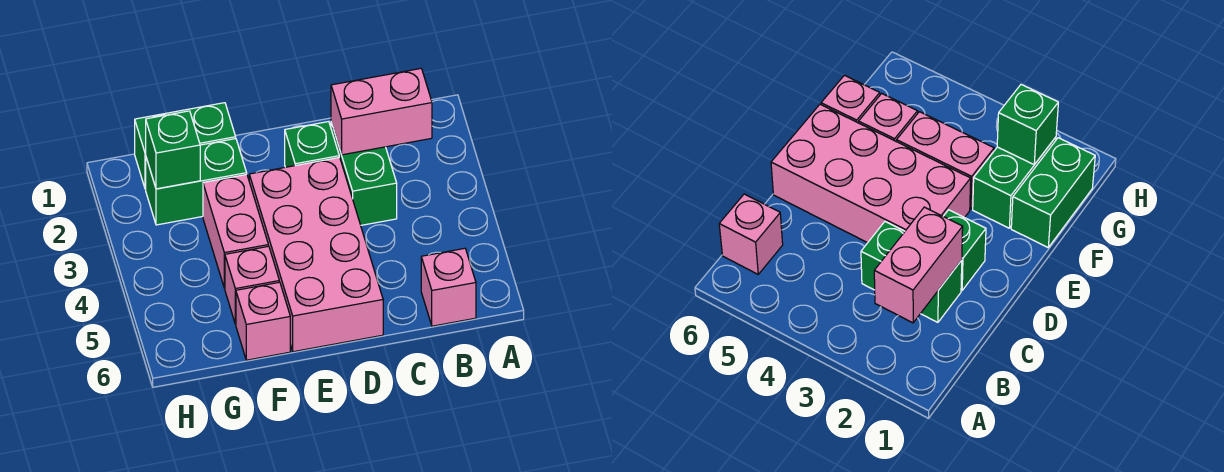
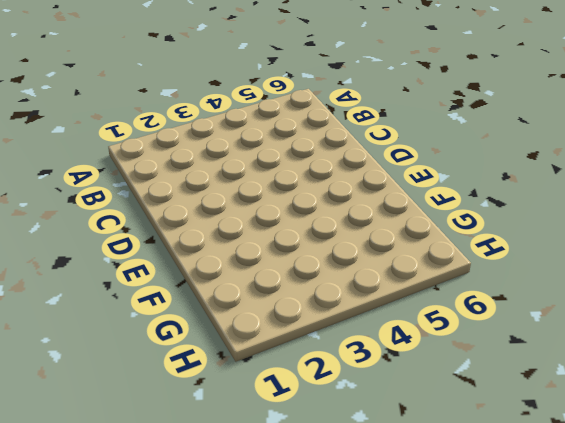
none -> pink 1x1 brick [421,248,476,326]
none -> green 1x2 brick [331,122,397,225]

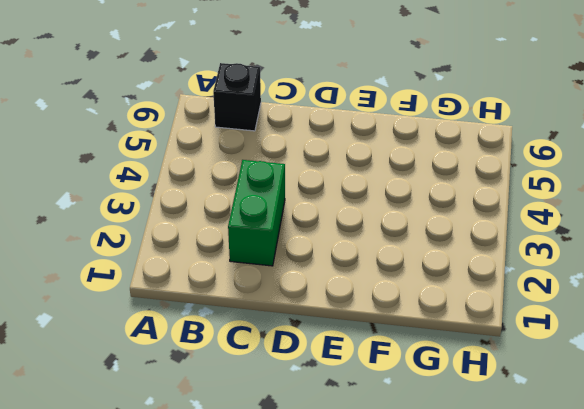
black 1x1 brick [213,63,261,131] -> pink 1x1 brick [421,248,476,326]
none -> green 1x1 brick [285,122,339,167]
none -> pink 2x4 brick [249,157,383,352]

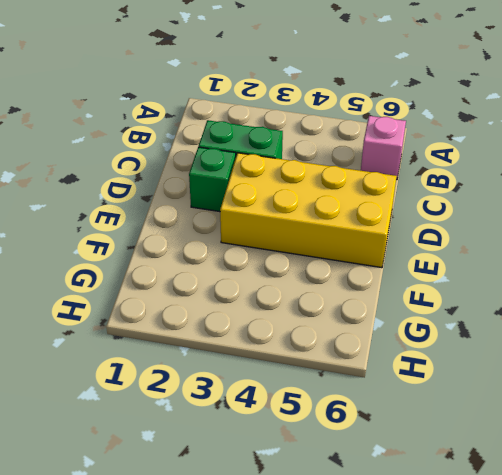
yellow 2x4 brick [220,153,397,268] -> pink 2x4 brick [249,157,383,352]
none -> green 1x2 brick [135,103,236,189]
none -> green 1x2 brick [146,139,247,225]

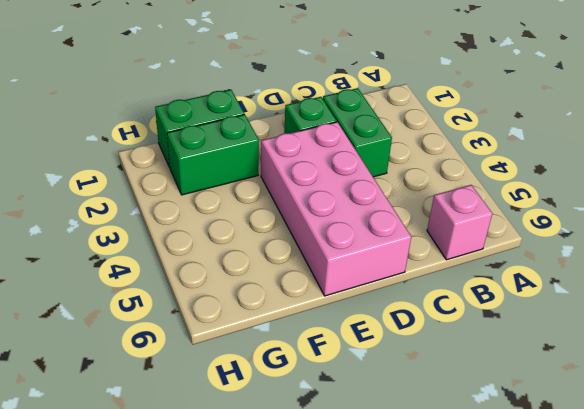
none -> pink 1x2 brick [203,175,268,288]
none -> pink 1x1 brick [225,246,279,324]

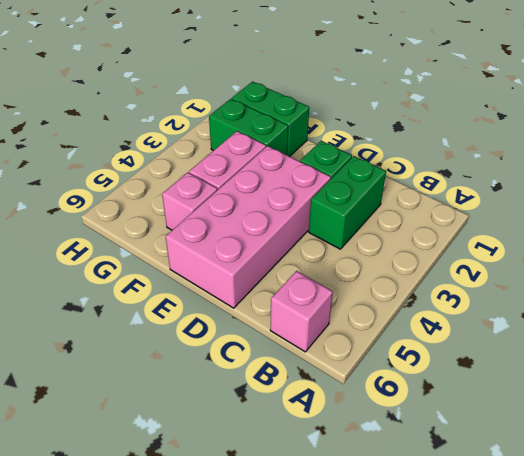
none -> pink 1x1 brick [236,282,290,360]
none -> pink 1x2 brick [331,69,432,155]

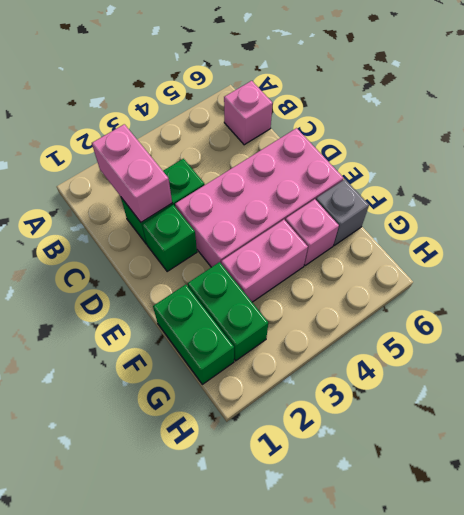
grey 1x1 brick [316,179,369,245] -> pink 1x1 brick [236,282,290,360]
none -> green 1x1 brick [146,111,200,189]

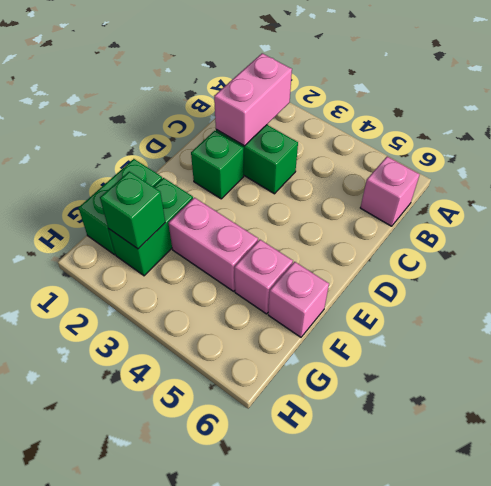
none -> pink 2x4 brick [249,157,383,352]

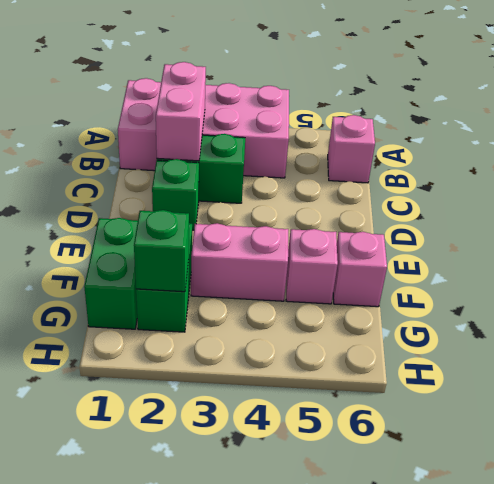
pink 2x4 brick [118,78,289,178] -> pink 2x4 brick moved to [249,157,383,352]

